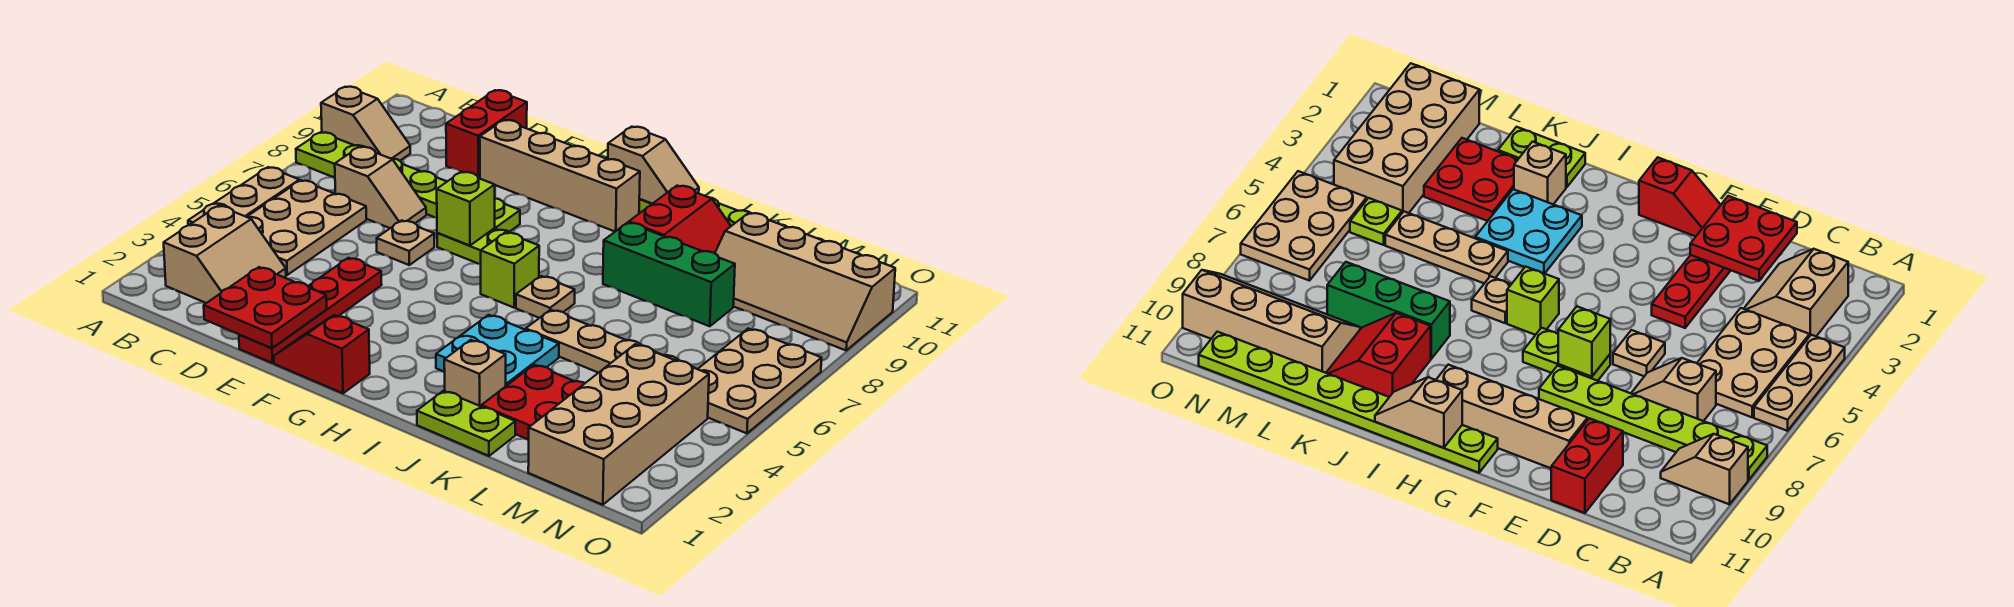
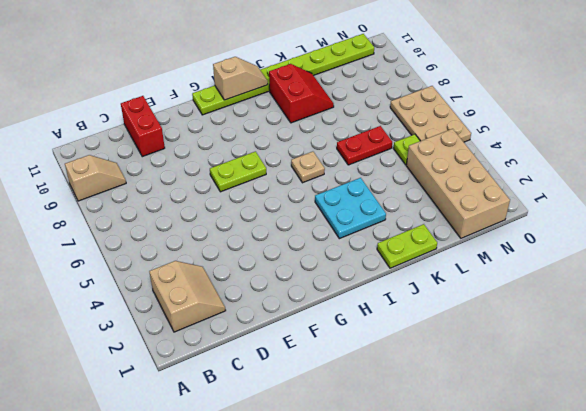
red 1x2 plate [337,126,392,165] -> none
none -> tan 1x3 plate [188,167,299,225]
none -> lime 1x6 plate [296,132,520,232]
none -> tan 2x3 plate [247,180,366,275]

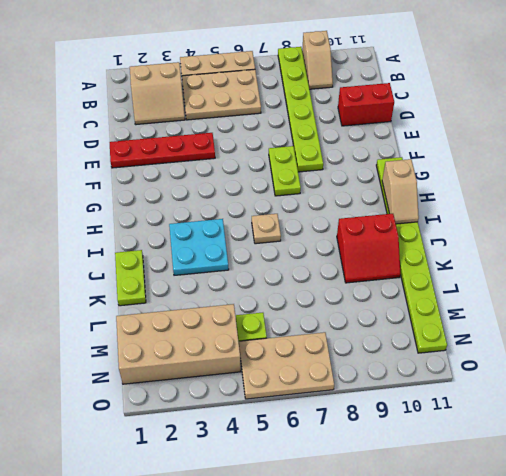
none -> tan 1x2 slope [335,147,426,228]
none -> tan 1x1 plate [377,220,434,265]
none -> tan 1x4 brick [480,120,640,231]

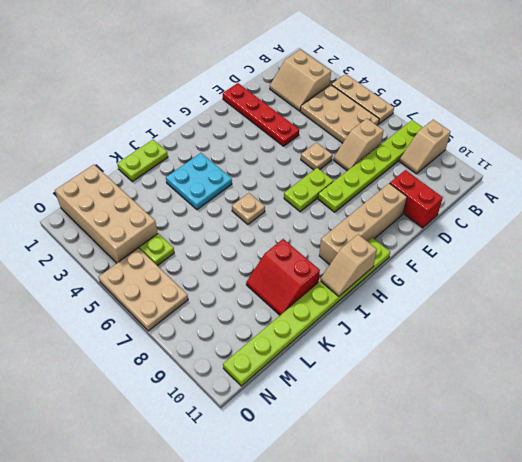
none -> red 1x2 slope [274,315,370,393]
none -> lime 1x1 brick [481,232,539,308]
none -> tan 1x1 brick [444,340,506,406]

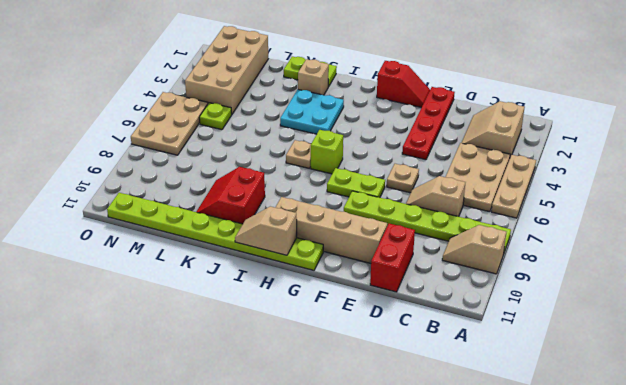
none -> tan 1x3 plate [526,310,657,373]
none -> green 1x3 brick [603,222,735,326]
none -> red 2x2 plate [481,365,585,440]

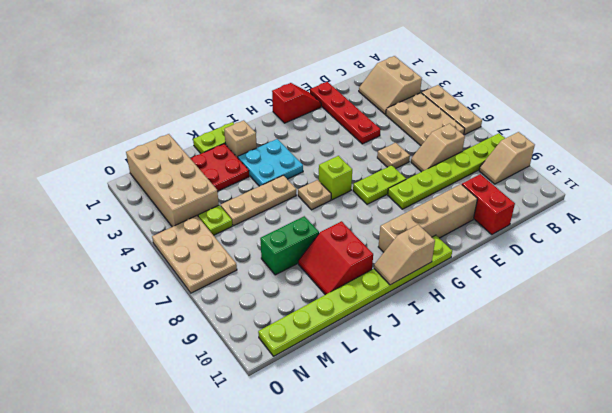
green 1x2 brick [260,216,319,275] -> green 1x3 brick [603,222,735,326]
none -> tan 2x4 slope [715,213,895,350]
none -> red 2x2 plate [204,267,327,348]
none -> lime 1x1 brick [437,172,495,246]

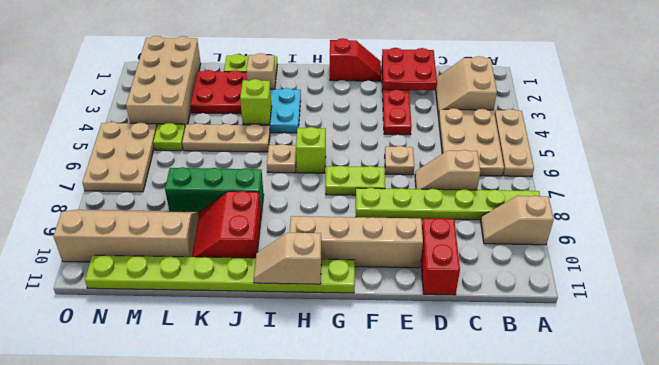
lime 1x1 brick [240,79,272,124] -> lime 1x1 brick moved to [437,172,495,246]

